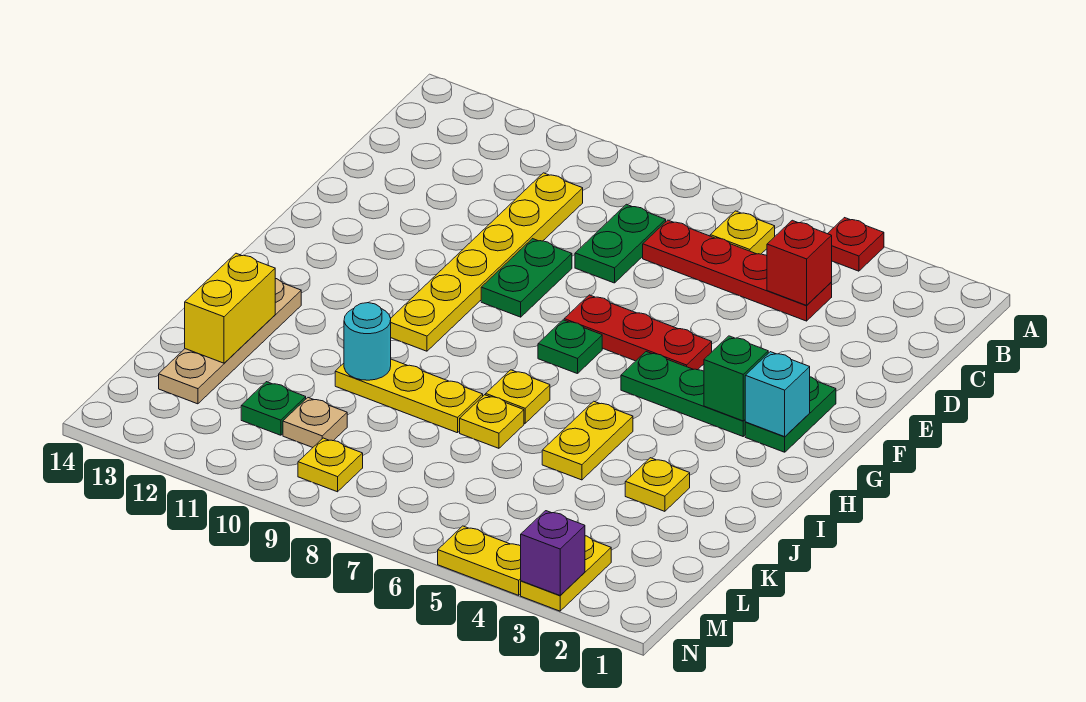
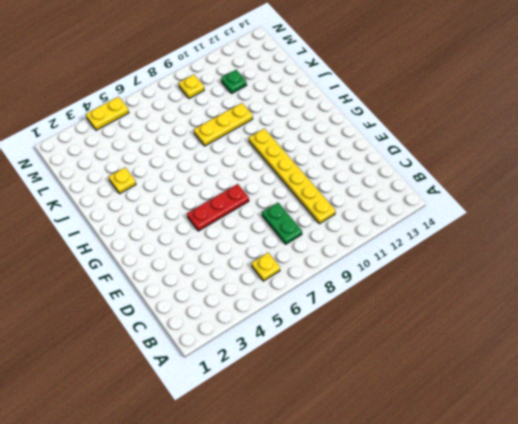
none -> red 1x1 plate [828,218,884,271]
none -> red 1x4 plate [643,220,832,321]
none -> green 1x2 plate [481,239,572,317]

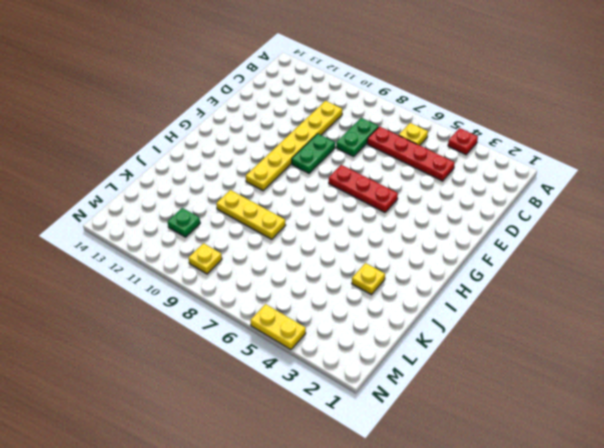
none -> green 1x2 plate [745,377,836,452]
none -> green 1x3 plate [621,352,745,436]
none -> green 1x1 plate [538,320,602,374]

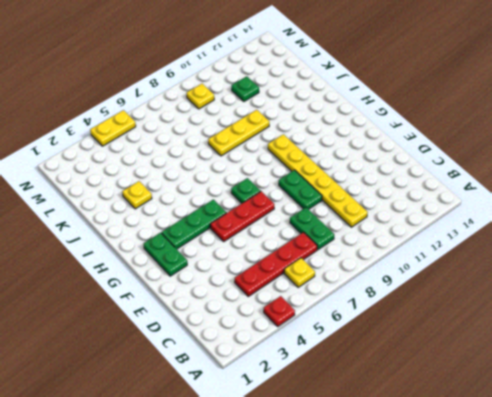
none -> yellow 1x2 plate [542,401,633,480]
none -> yellow 1x1 plate [486,370,550,423]
none -> tan 1x4 plate [159,279,301,404]

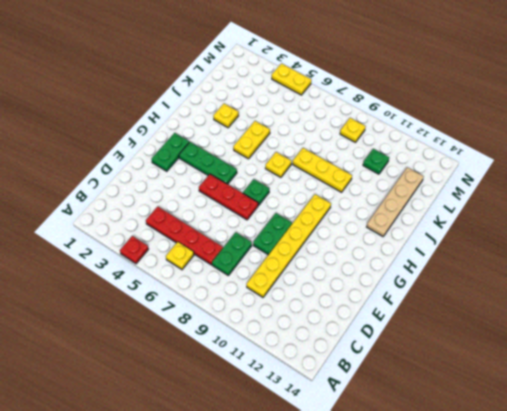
none -> yellow 1x1 plate [460,395,524,448]
none -> tan 1x1 plate [283,398,347,447]
none -> yellow 1x2 plate [521,536,611,611]

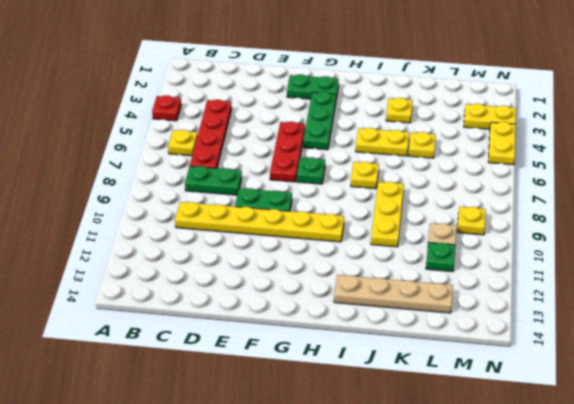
yellow 1x1 plate [409,132,436,158] -> yellow 1x1 plate moved to [460,395,524,448]
none -> red 1x1 brick [767,220,832,305]
none -> cyan 1x1 brick [745,352,810,437]
none -> green 1x1 brick [704,336,768,421]

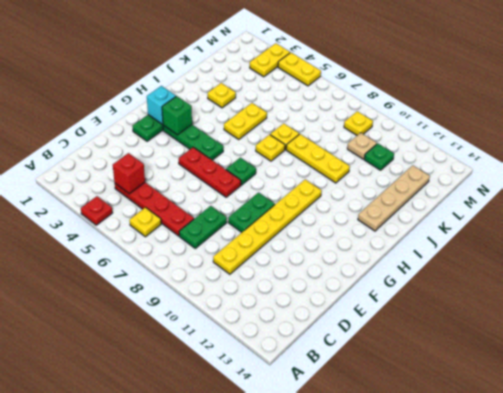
none -> cyan 1x1 round brick [344,303,391,380]
none -> yellow 1x2 brick [185,253,275,363]
none -> purple 1x1 brick [521,511,585,595]

